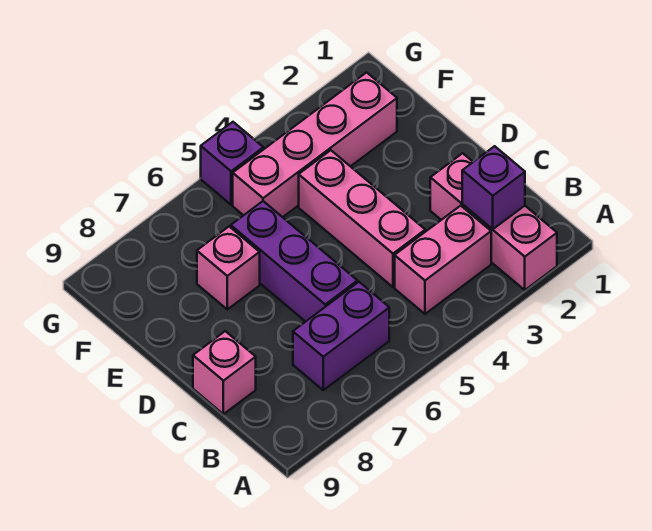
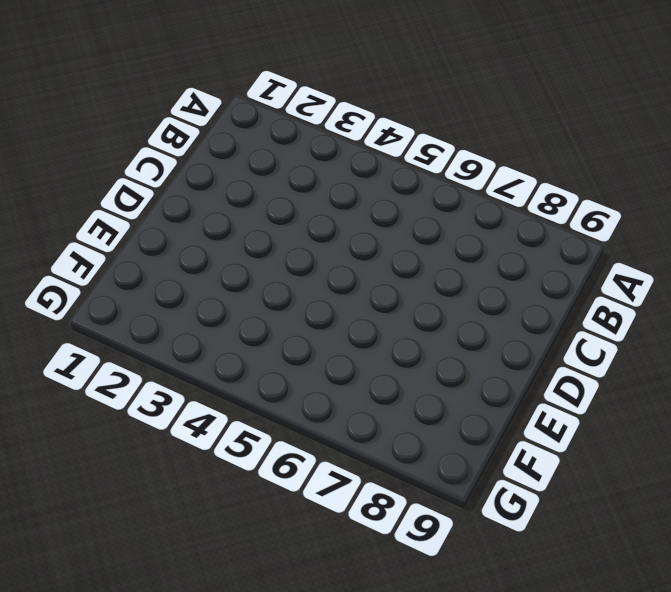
none -> pink 1x3 brick [430,153,557,290]
none -> pink 1x2 brick [395,206,491,314]

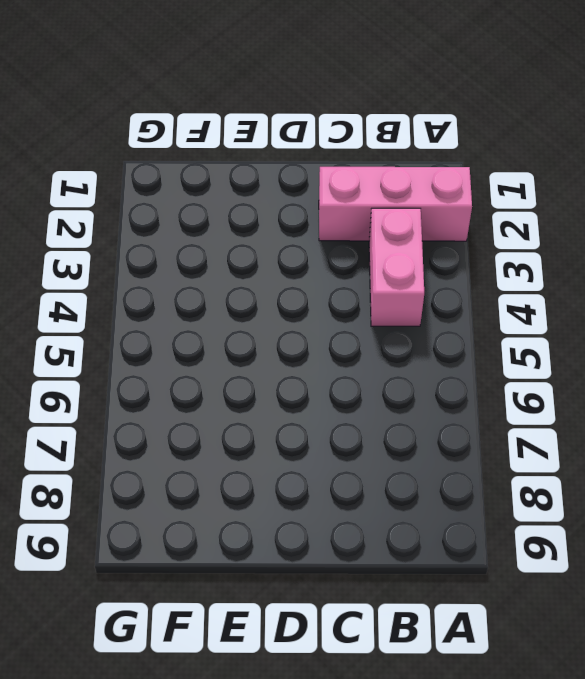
none -> purple 1x2 brick [293,282,389,390]
none -> pink 1x3 brick [299,150,425,287]

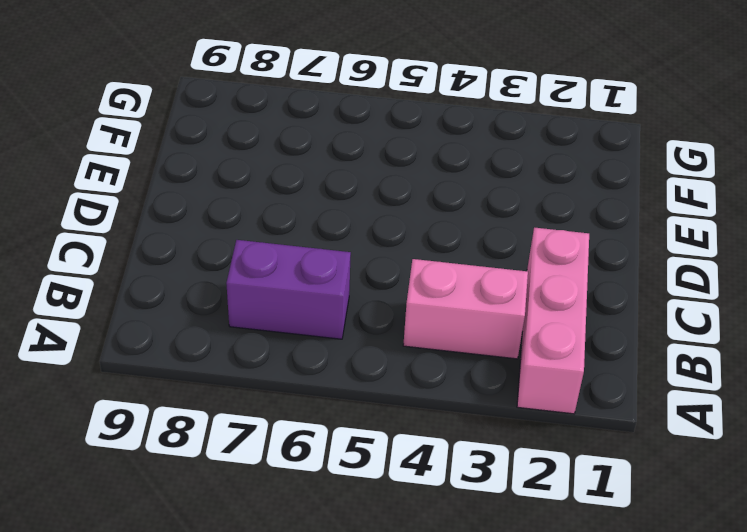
none -> pink 1x3 brick [299,150,425,287]
none -> purple 1x3 brick [231,201,357,322]

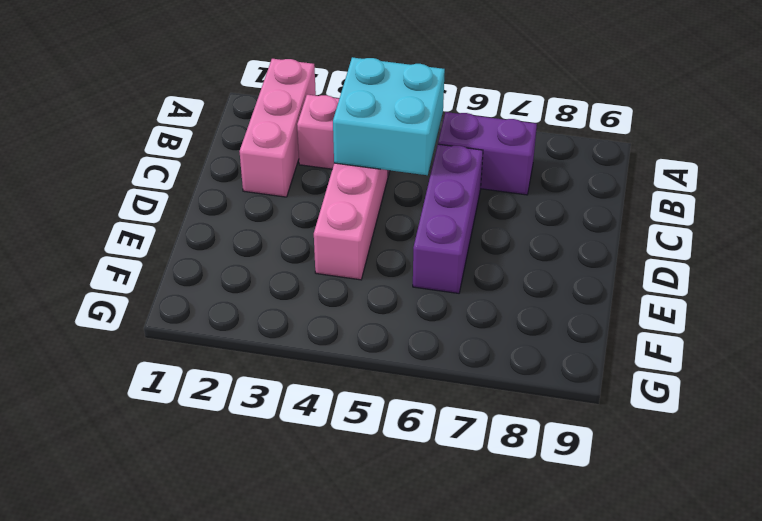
cyan 2x2 brick [333,57,445,175] -> none
none -> pink 1x1 brick [193,331,256,414]
none -> pink 1x1 brick [197,227,260,309]

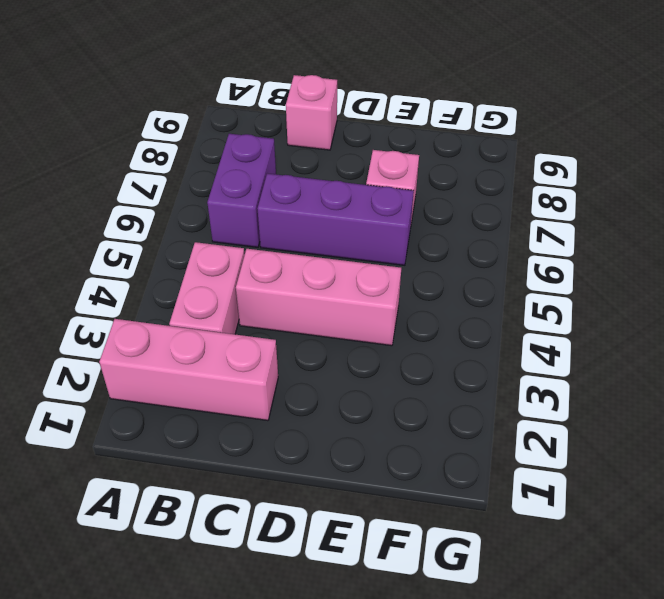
none -> pink 1x4 brick [233,72,397,217]
none -> purple 1x1 brick [201,122,263,205]

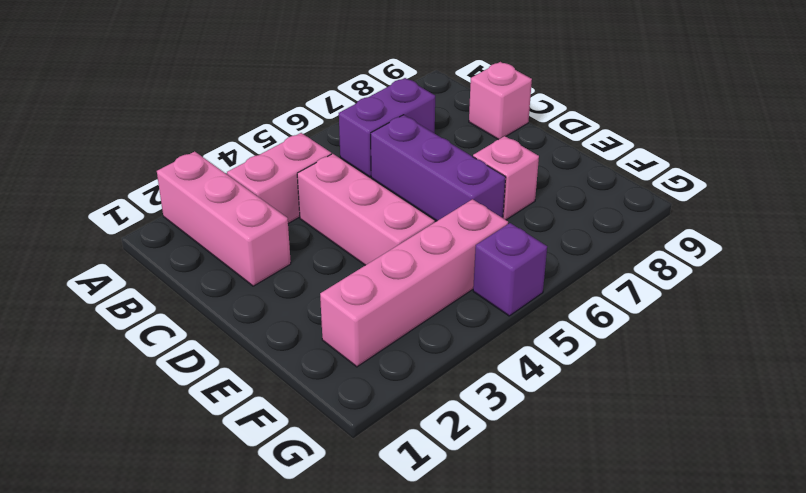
none -> purple 1x1 brick [462,146,525,229]

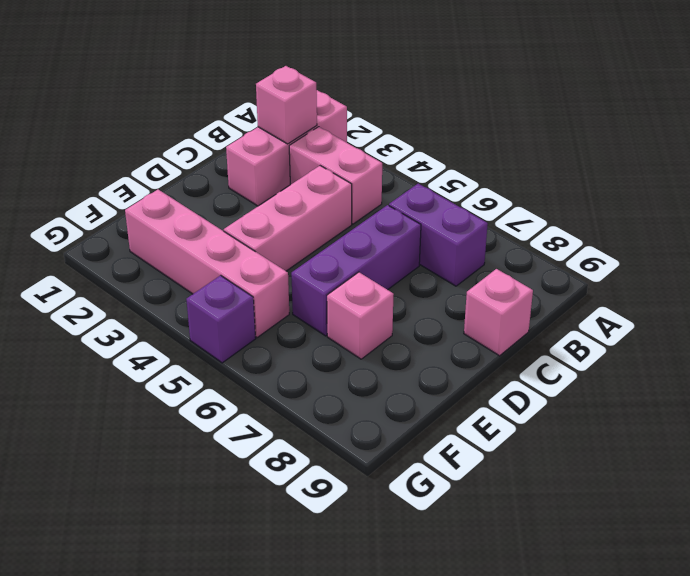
pink 1x1 brick [256,66,317,144] -> purple 1x1 brick [462,146,525,229]

